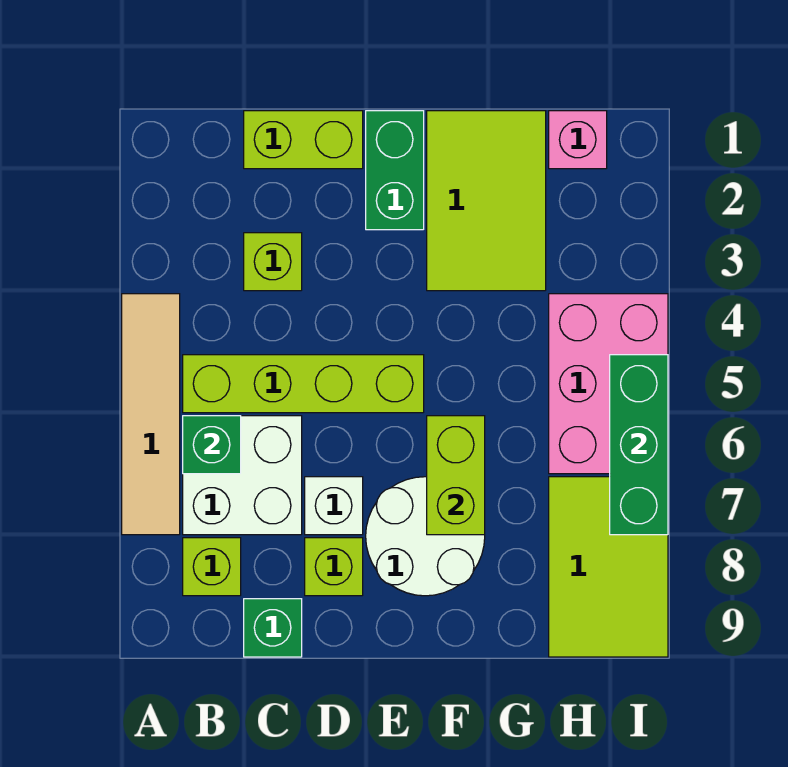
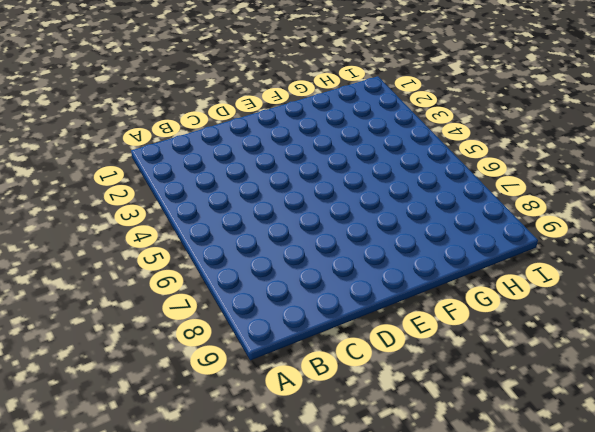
none -> tan 1x4 tile [122,294,180,535]
none -> lime 1x4 brick [183,355,424,413]
none -> white 2x2 brick [183,416,302,535]

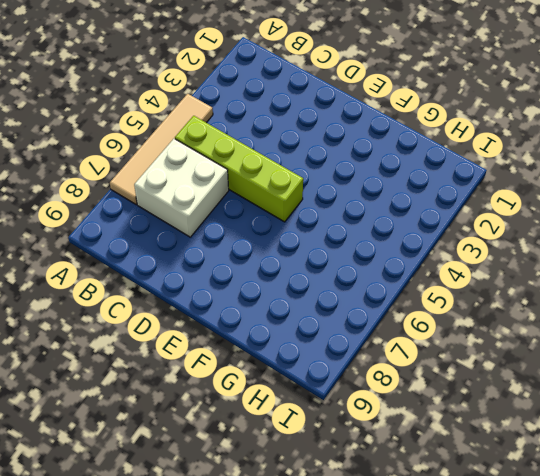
none -> lime 1x1 brick [183,538,241,596]
none -> lime 1x2 brick [244,111,363,169]
none -> lime 1x1 brick [244,233,302,291]

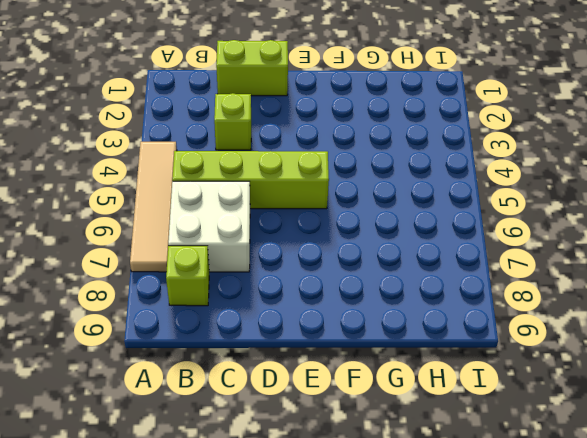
none -> green 1x1 brick [244,599,302,657]
none -> white 1x1 brick [305,477,363,535]
none -> lime 1x1 brick [305,538,363,596]

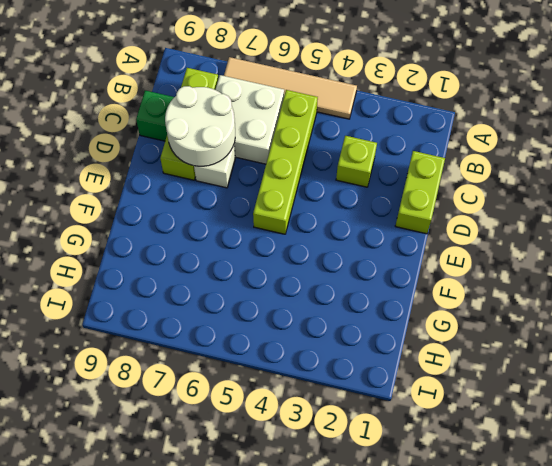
white 2x2 round brick [165,86,235,166] -> white 2x2 round brick moved to [366,477,485,596]
none -> green 1x2 brick [366,111,424,230]
none -> lime 2x3 tile [427,111,546,291]
none -> pink 1x1 brick [549,111,607,169]

